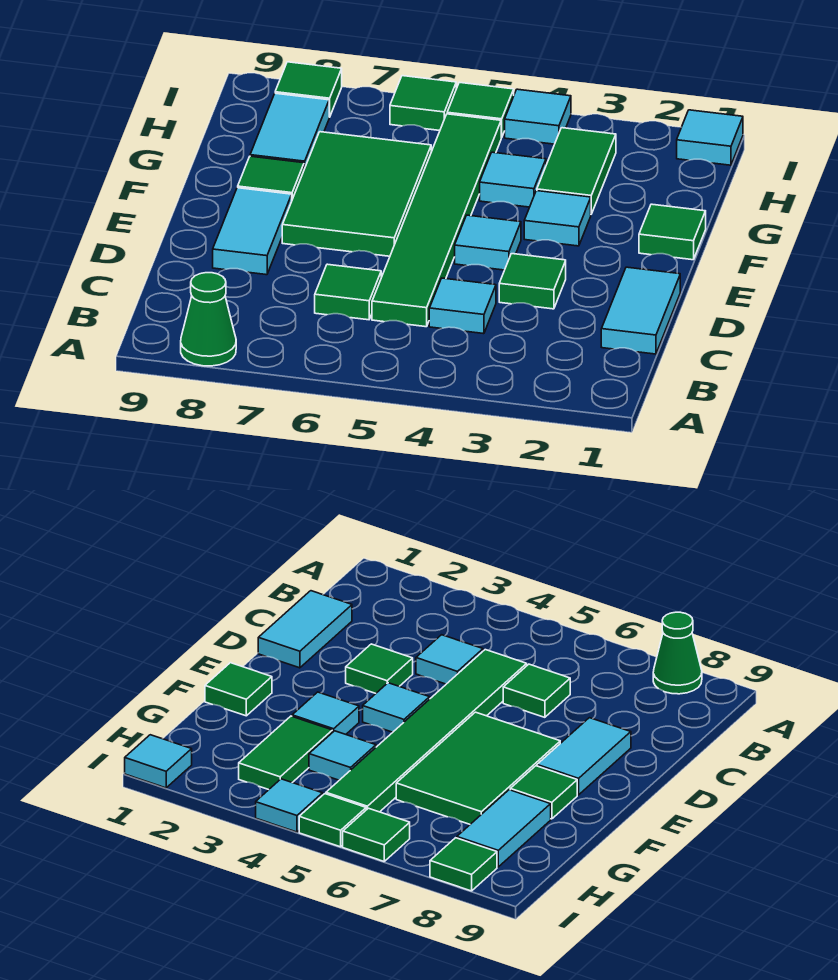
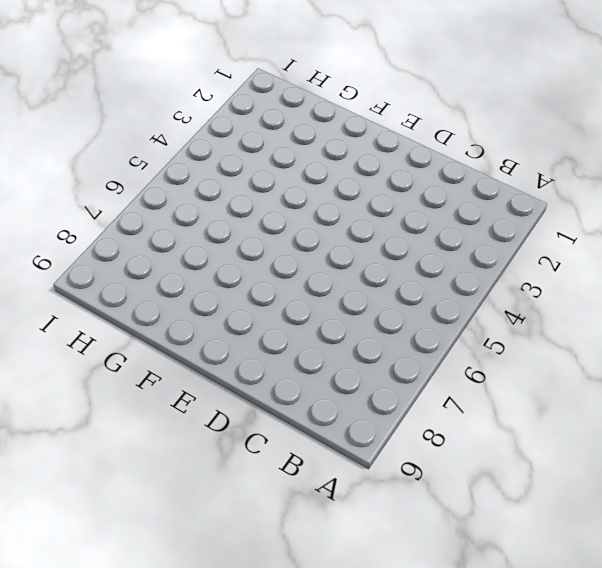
none -> green 1x1 cone [181,273,236,366]
none -> cyan 1x2 tile [601,267,680,354]
none -> cyan 1x1 tile [429,278,496,334]

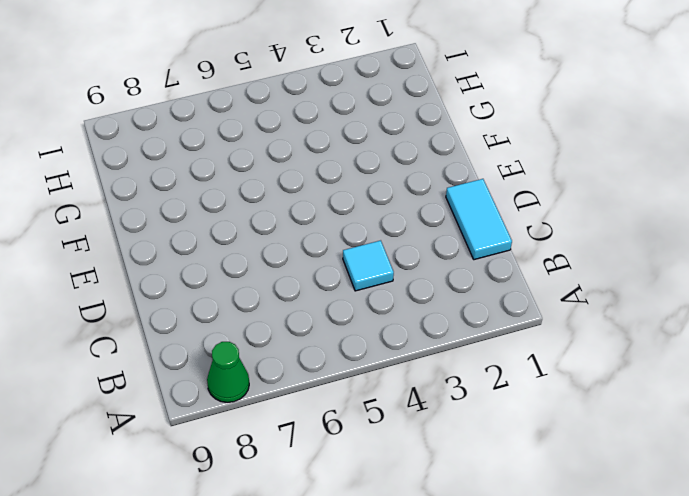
none -> green 1x6 tile [372,114,501,327]
none -> green 1x1 tile [315,264,381,320]
none -> green 1x1 tile [499,254,566,309]

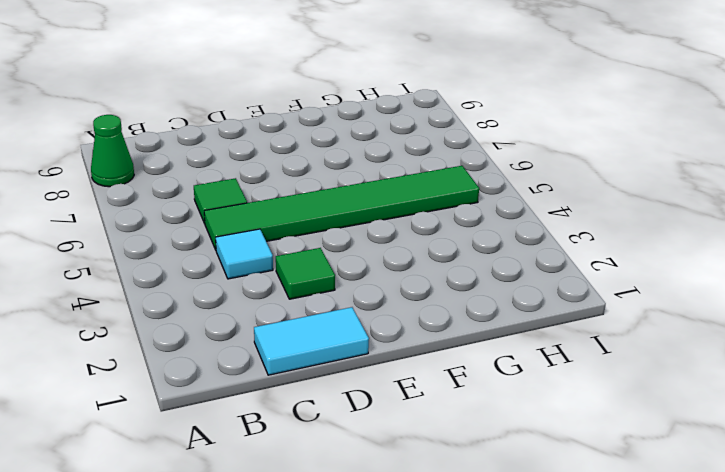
none -> cyan 1x2 tile [213,188,292,275]
none -> cyan 1x1 tile [455,215,521,270]
none -> green 2x3 tile [282,132,431,256]

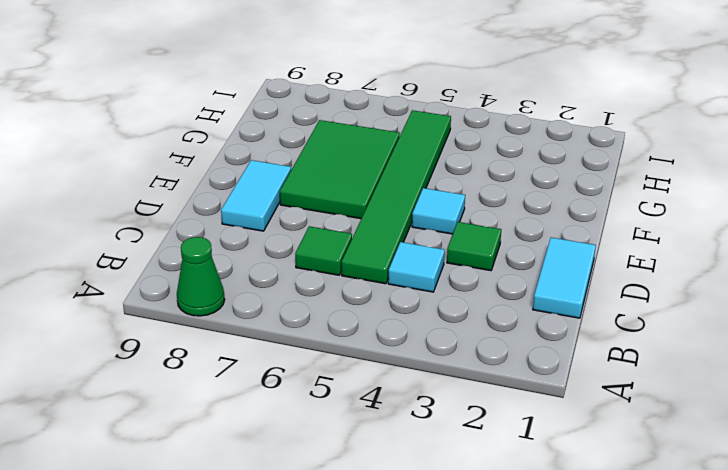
none -> green 1x1 tile [639,204,706,260]
none -> cyan 1x1 tile [524,191,591,246]
none -> green 1x1 tile [238,156,304,199]

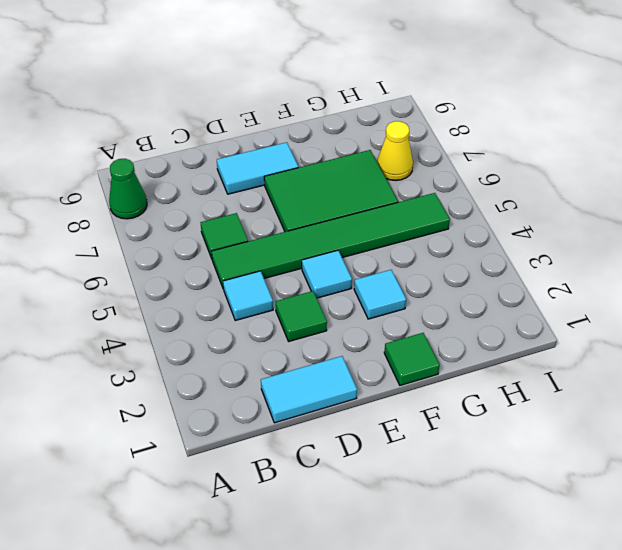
yellow 1x1 cone [377,121,413,181] -> none
none -> green 1x1 tile [238,156,304,199]
none -> green 1x2 tile [537,128,616,214]
none -> cyan 1x1 tile [480,152,546,207]

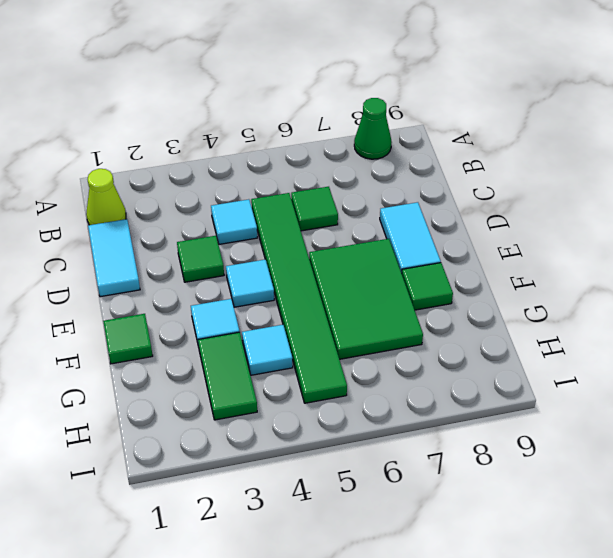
lime 1x1 cone [86,169,126,225] -> none
none -> cyan 1x2 tile [250,93,329,169]
none -> cyan 1x1 tile [677,110,743,165]
none -> cyan 1x1 tile [505,89,571,144]

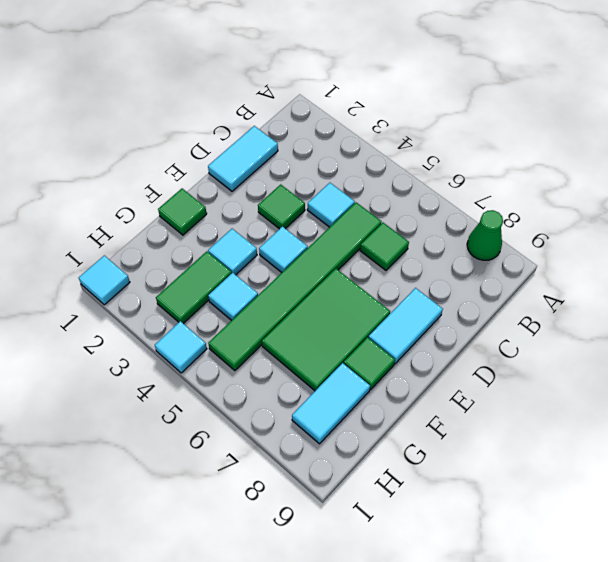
none -> green 1x1 tile [447,82,514,138]
none -> green 1x1 tile [390,76,456,130]
none -> green 1x1 tile [275,62,342,117]

